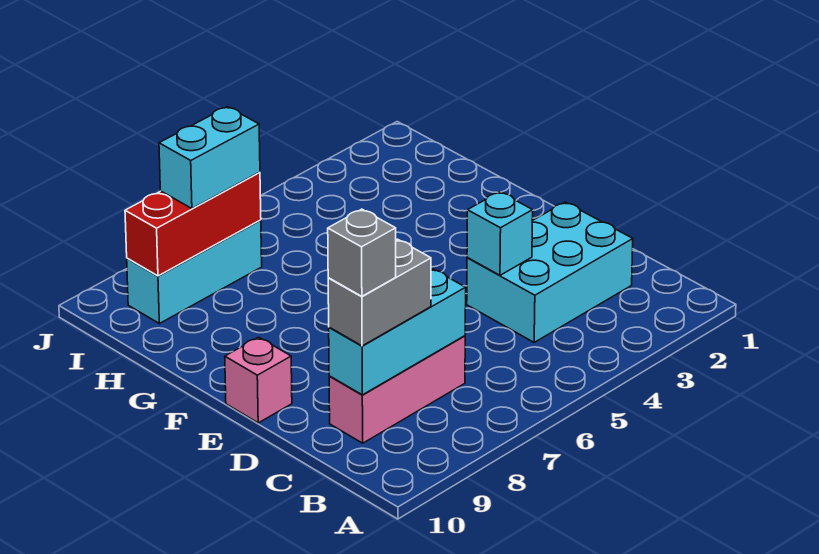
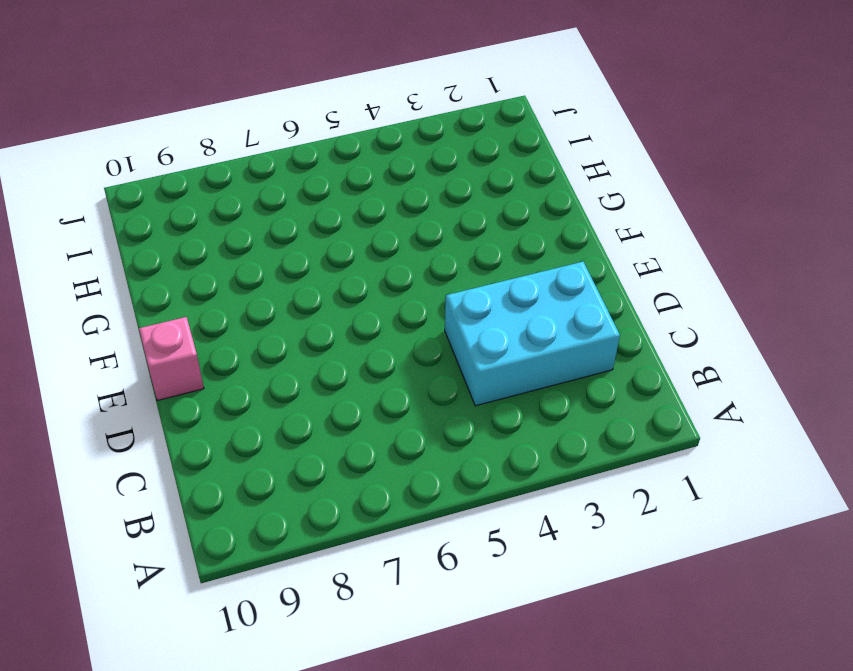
none -> pink 1x3 brick [329,336,465,443]
none -> cyan 1x3 brick [127,220,262,324]

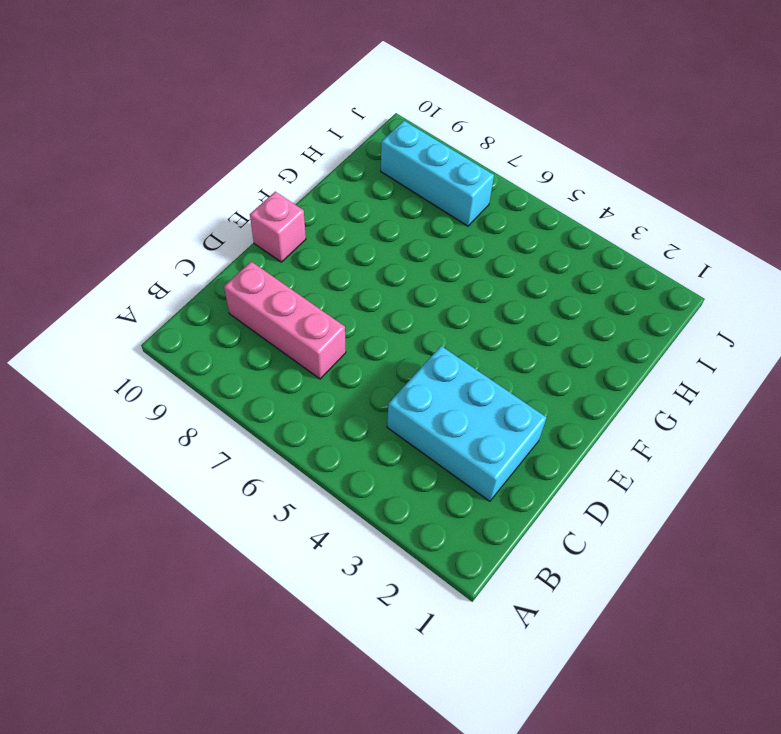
none -> cyan 1x3 brick [329,269,466,395]
none -> cyan 1x1 brick [467,192,533,275]

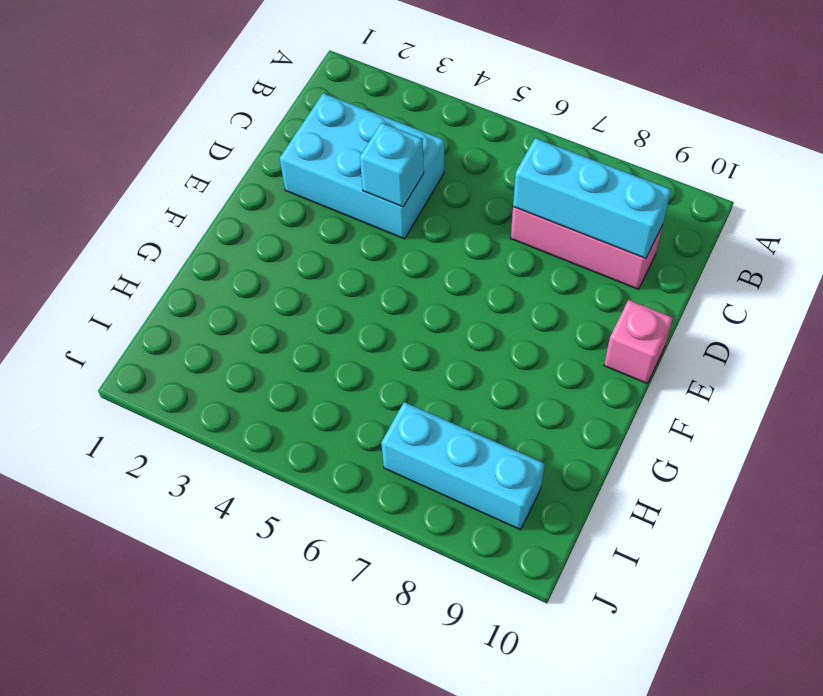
none -> red 1x3 brick [125,172,261,276]
none -> grey 1x2 brick [328,239,431,346]

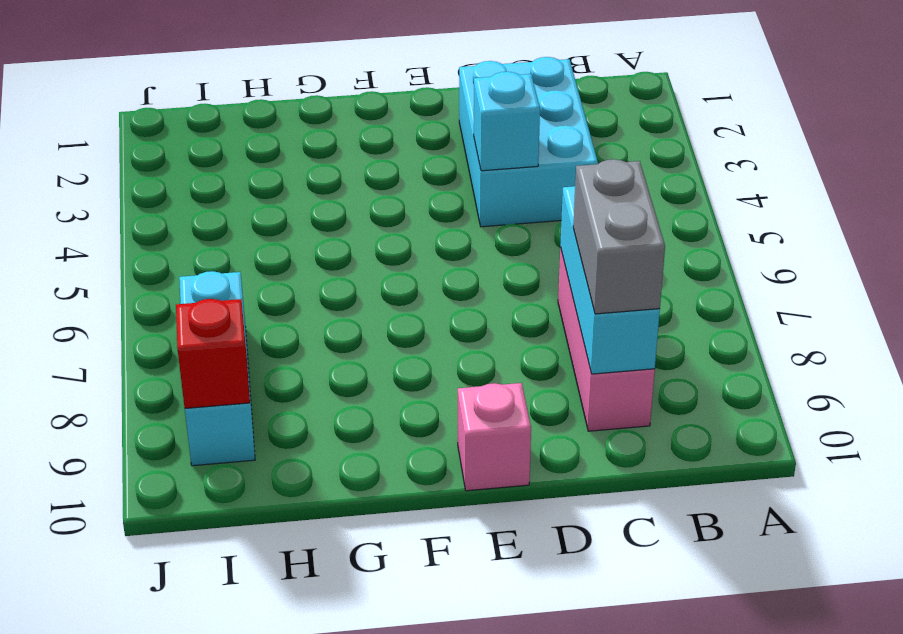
red 1x1 brick [176,299,250,408] -> red 1x3 brick [125,172,261,276]
none -> cyan 1x2 brick [159,107,260,209]
none -> grey 1x1 brick [328,209,396,296]

